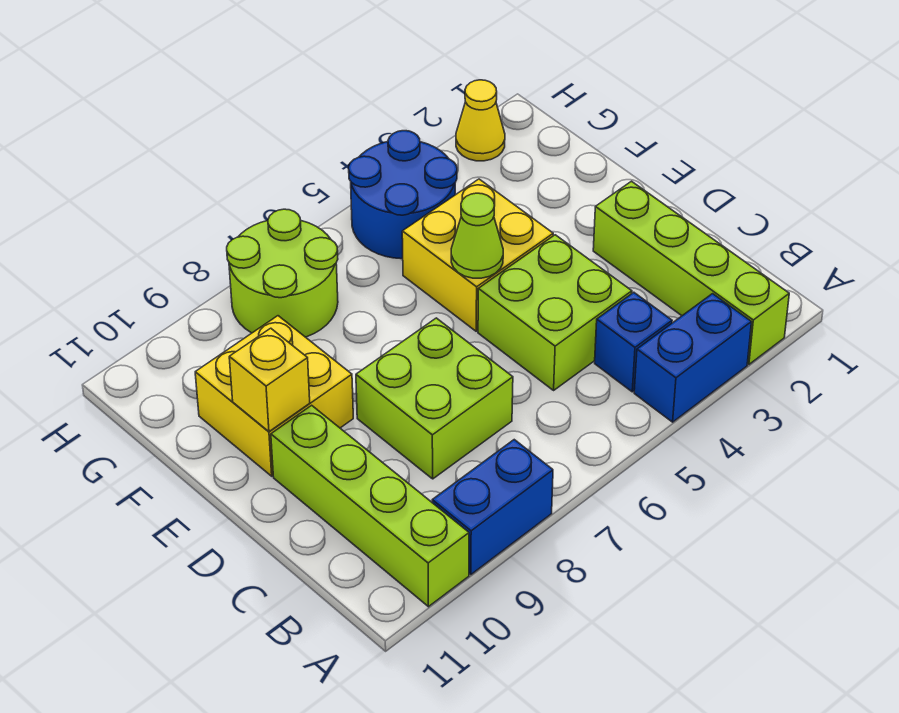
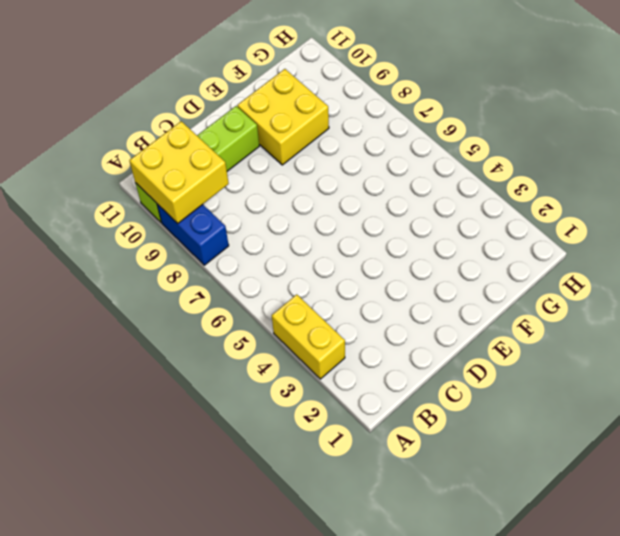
yellow 1x2 brick [272,294,345,379] -> blue 1x2 brick [634,294,751,422]
yellow 2x2 brick [129,121,229,223] -> yellow 2x2 brick moved to [402,179,553,331]
none -> lime 1x4 brick [593,181,789,364]
none -> blue 1x1 brick [595,292,672,392]
none -> lime 2x2 brick [478,235,632,390]

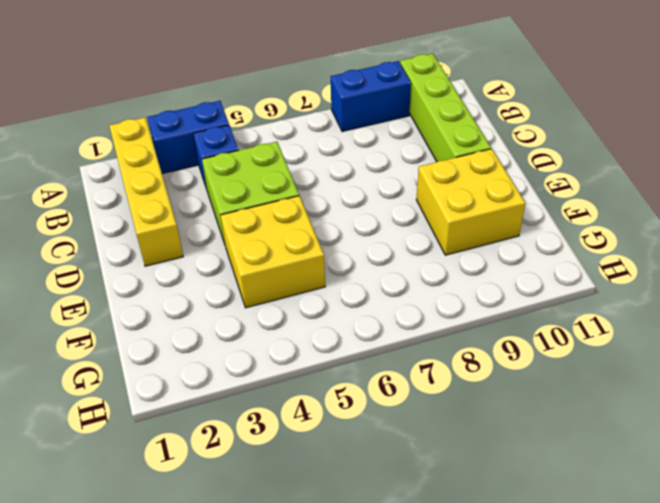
yellow 1x4 brick [109,117,183,266] -> lime 1x4 brick [593,181,789,364]
none -> lime 2x2 brick [356,318,513,479]
none -> blue 2x2 round brick [349,131,457,259]
none -> lime 2x2 round brick [227,209,338,337]

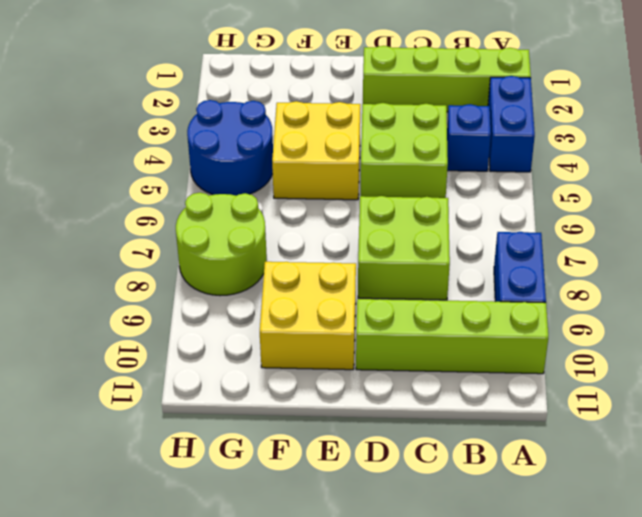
none -> yellow 1x1 cone [456,80,505,161]
none -> lime 1x1 cone [451,193,503,278]
none -> yellow 1x1 brick [229,328,310,432]

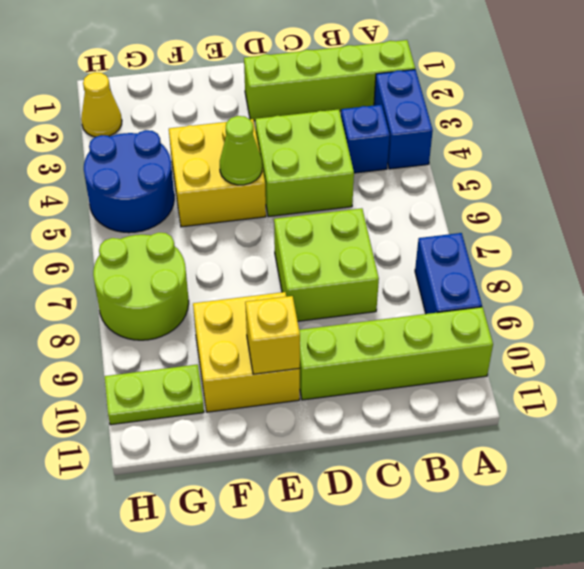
lime 1x2 plate [105,364,204,425] -> none

